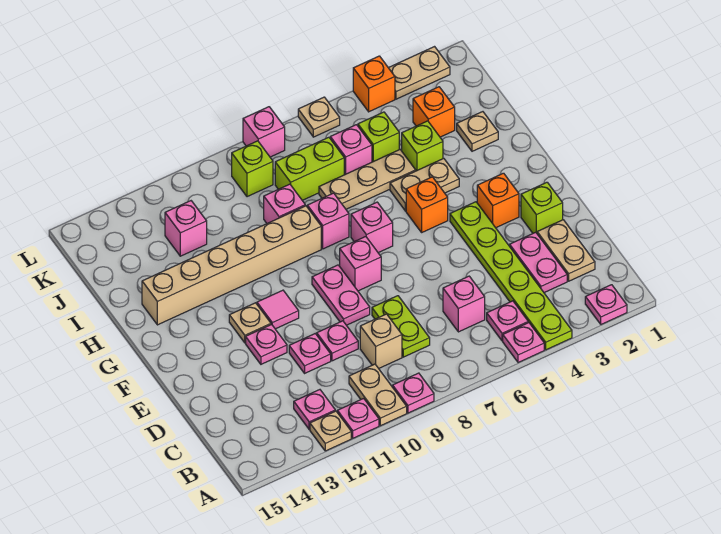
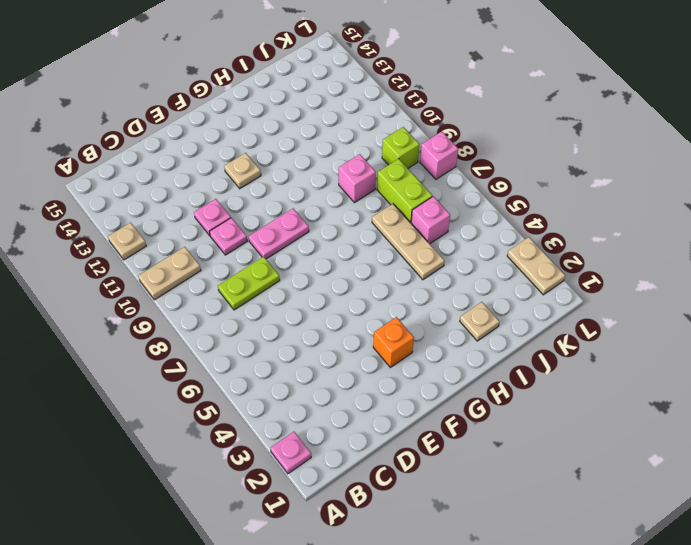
none -> lime 1x6 plate [450,202,572,350]
none -> pink 1x1 plate [503,323,544,363]
none -> pink 1x1 plate [393,373,434,413]
none -> pink 1x1 plate [337,398,379,438]

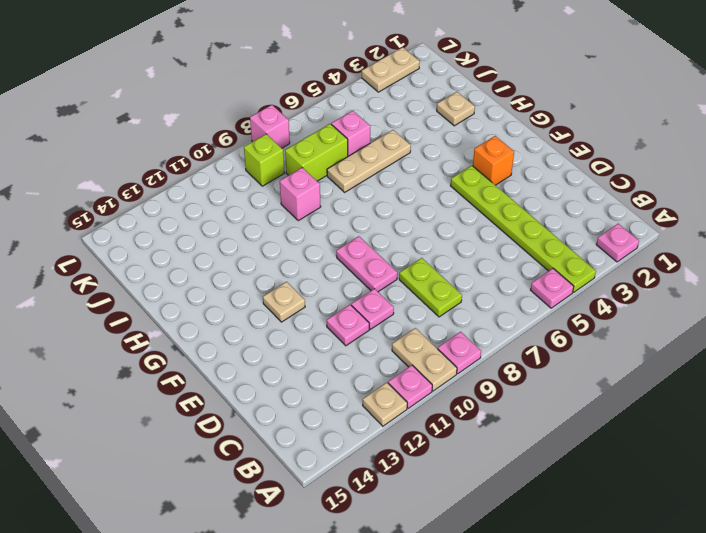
none -> pink 1x1 plate [487,301,528,341]
none -> pink 1x1 plate [294,390,335,429]
none -> tan 1x2 plate [537,220,595,281]
none -> pink 1x2 plate [510,232,567,293]

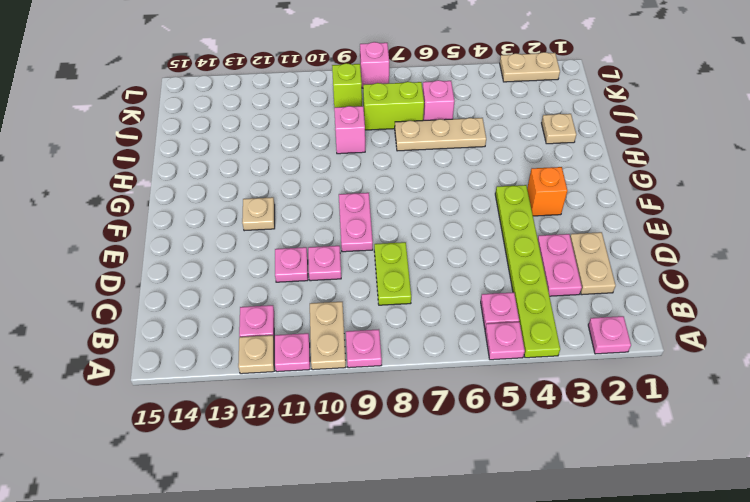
none -> pink 1x1 brick [443,276,485,332]
none -> tan 1x1 brick [360,314,402,368]
none -> lime 1x1 brick [521,182,563,233]
none -> pink 1x1 plate [246,324,287,364]

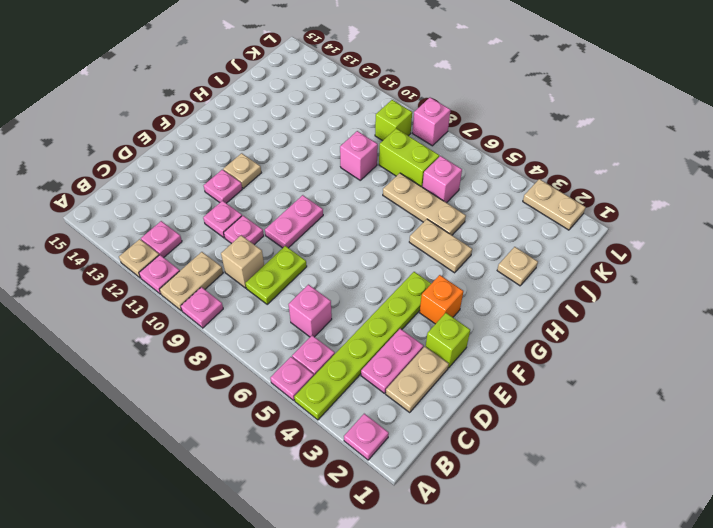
none -> pink 1x1 brick [340,237,381,291]
none -> pink 1x1 tile [257,290,299,329]
none -> orange 1x1 brick [406,177,448,232]
none -> pink 1x1 brick [351,202,393,253]

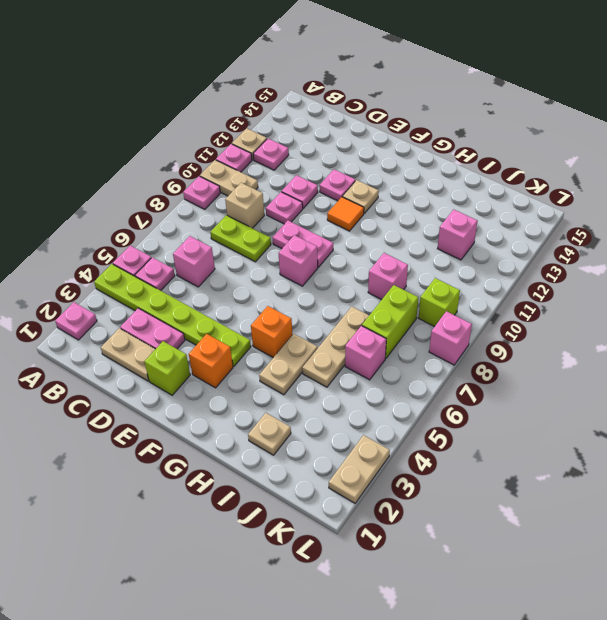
orange 1x1 tile [327,197,364,231] -> pink 1x1 tile [257,290,299,329]
none -> pink 1x1 brick [351,202,393,253]
none -> pink 1x1 brick [307,193,349,249]
none -> tan 1x6 brick [142,206,321,325]
none -> lime 1x1 brick [402,121,443,171]

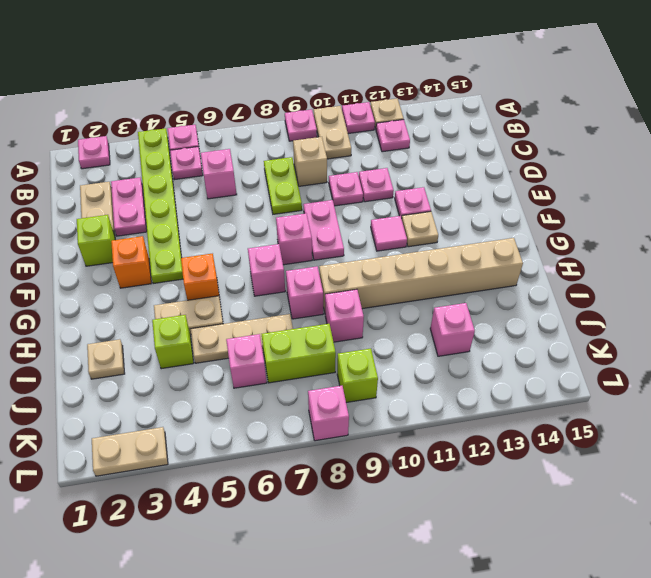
none -> orange 1x1 brick [413,87,455,137]
none -> lime 1x1 brick [358,112,399,162]
none -> orange 1x1 brick [353,56,395,112]
none -> tan 1x1 plate [298,97,340,137]

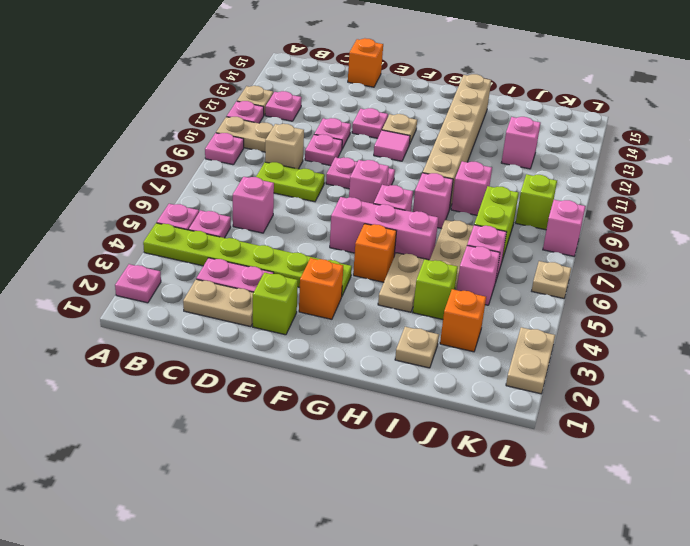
orange 1x1 brick [348,38,383,87] -> orange 1x1 brick moved to [353,56,395,112]
pink 1x3 brick [330,197,438,260] -> none
pink 1x1 brick [457,246,500,305] -> lime 1x1 brick [358,112,399,162]

